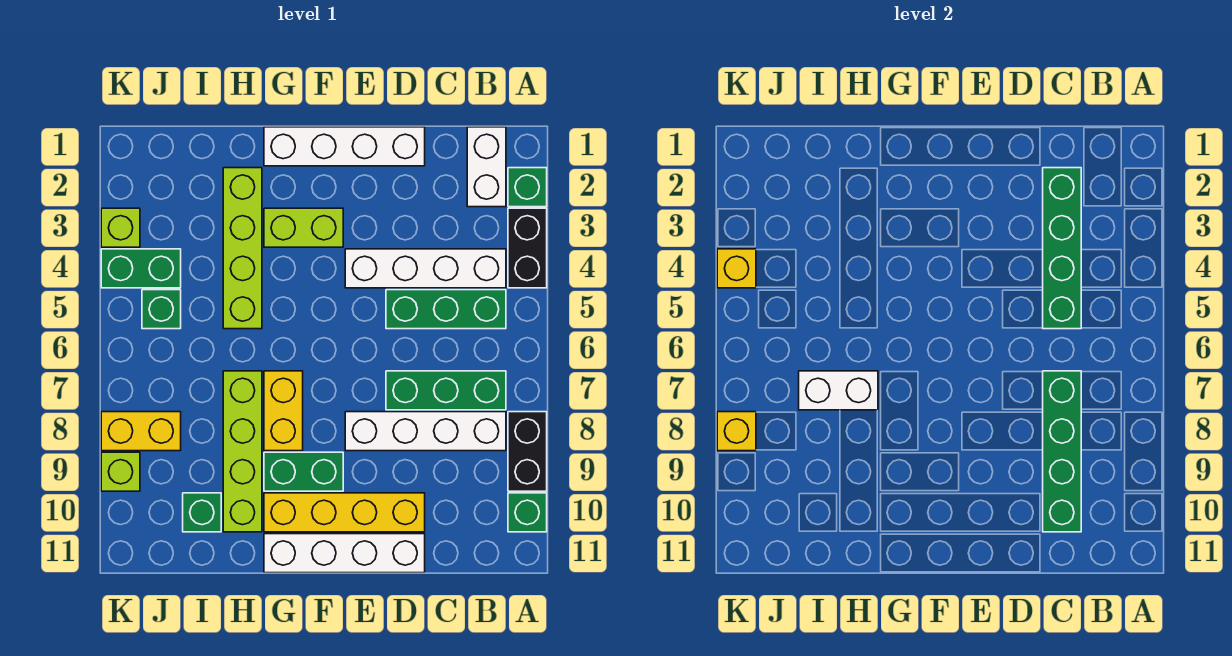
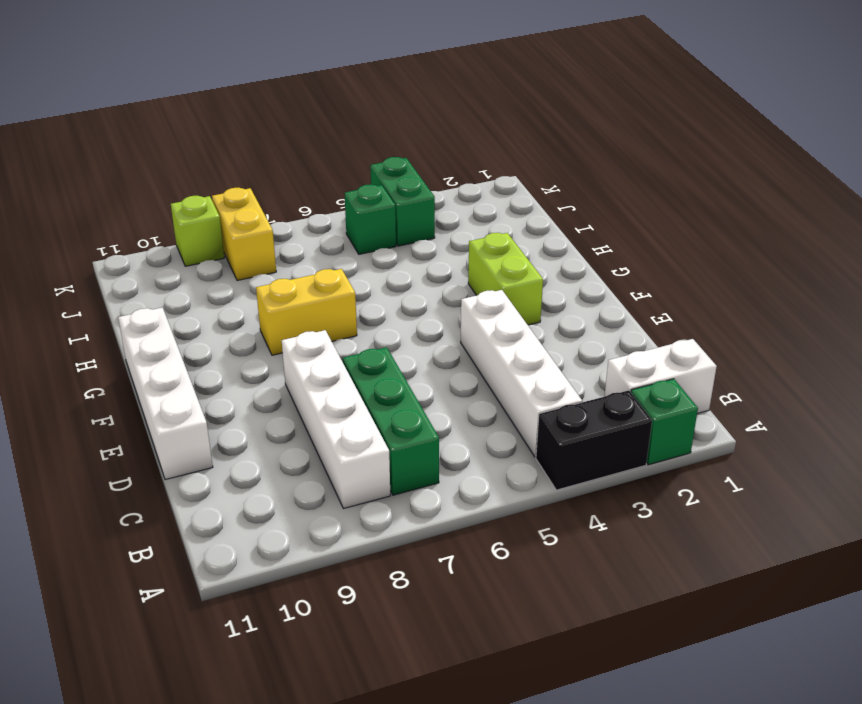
none -> black 1x2 brick [508,412,547,491]
none -> green 1x1 brick [508,493,547,532]
none -> green 1x3 brick [386,290,506,329]

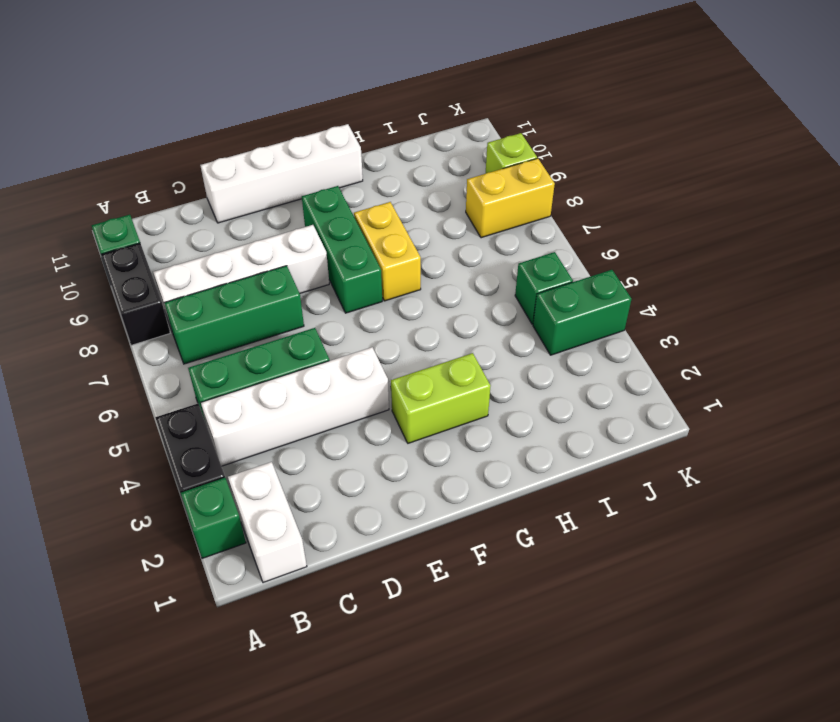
green 1x3 brick [302,186,382,313] -> green 1x2 brick [264,452,343,491]
none -> white 1x4 brick [264,127,425,166]
none -> yellow 1x4 brick [264,493,425,532]
none -> lime 1x4 brick [223,168,262,329]

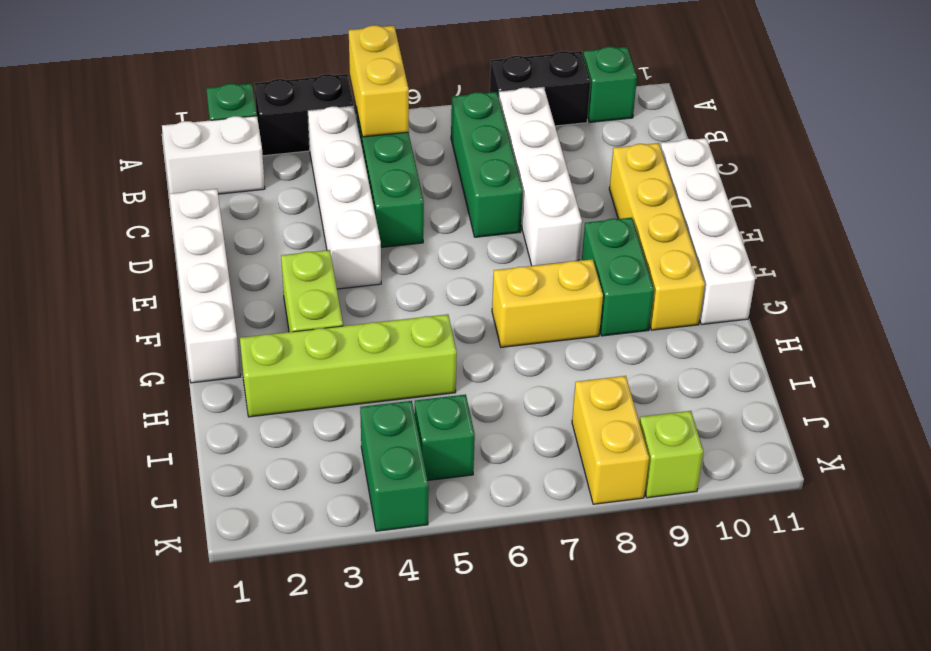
yellow 1x2 brick [349,25,409,137] -> none
none -> lime 1x4 brick [223,371,262,532]
none -> green 1x1 brick [183,493,221,532]
none -> lime 1x1 brick [101,208,140,247]

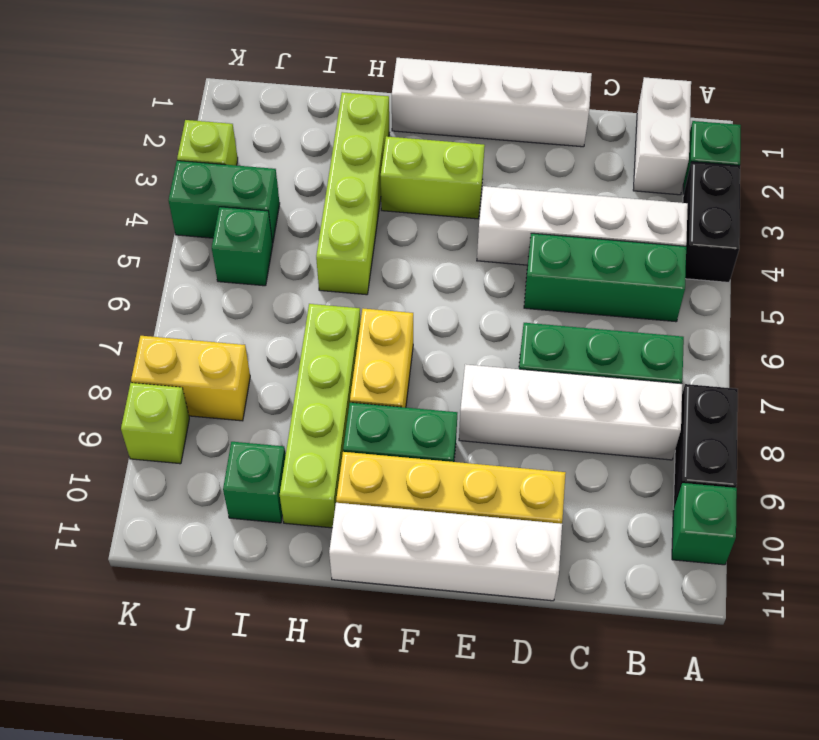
none -> green 1x4 brick [1043,168,1081,329]
none -> green 1x4 brick [1043,371,1081,532]
none -> white 1x2 brick [799,371,878,410]

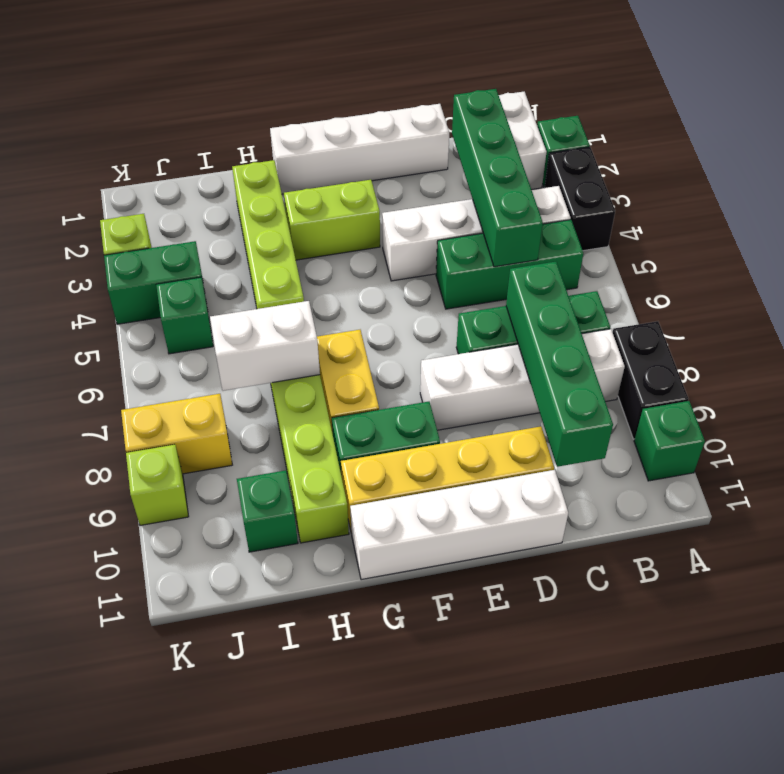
none -> yellow 1x1 brick [717,249,756,288]
none -> yellow 1x1 brick [717,412,756,451]

